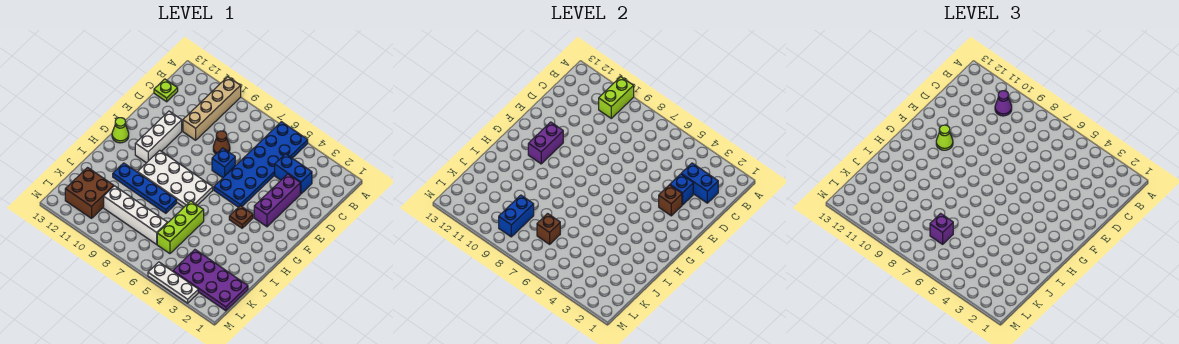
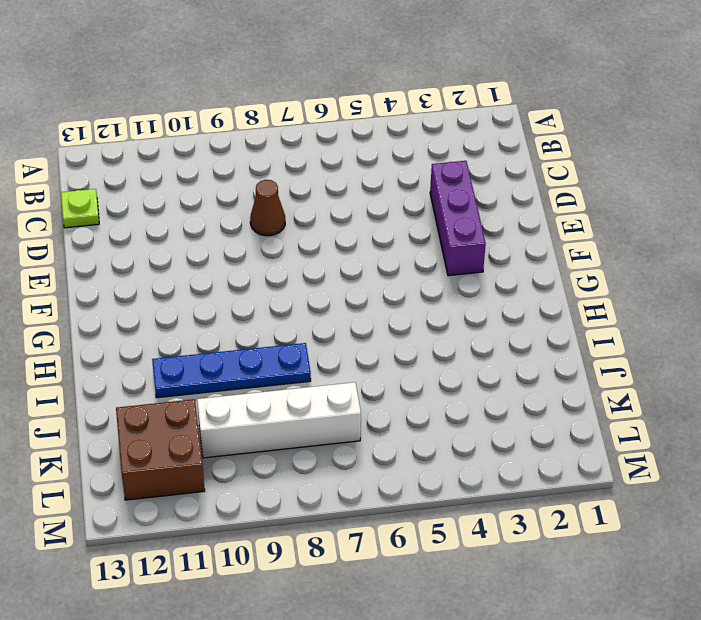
none -> blue 2x6 plate [214,122,308,207]
none -> tan 1x4 brick [183,77,241,140]
none -> blue 1x2 brick [275,154,312,194]

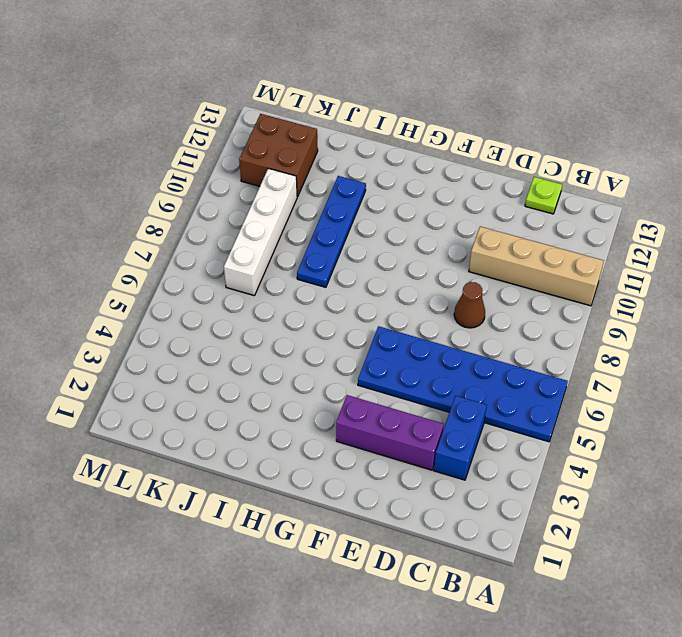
none -> blue 1x1 brick [212,148,235,178]
none -> white 1x3 brick [135,111,182,163]
none -> brown 1x1 plate [229,206,253,228]

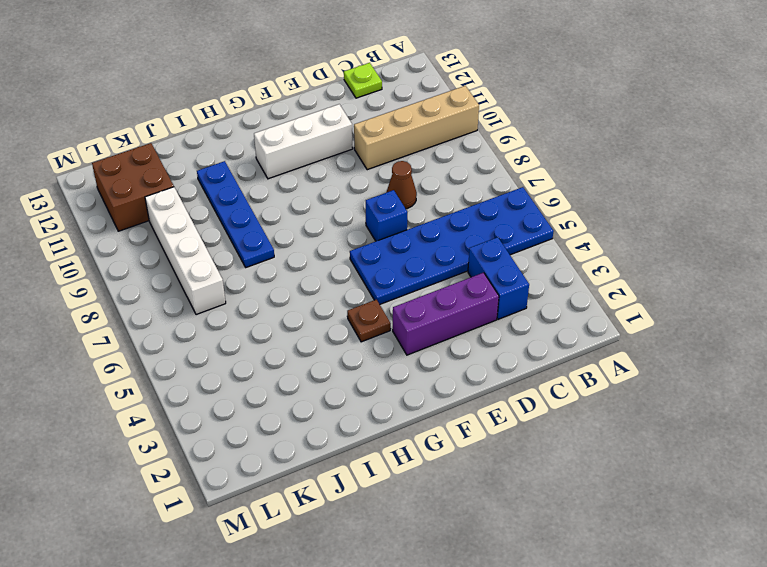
none -> white 2x4 plate [138,150,213,207]
none -> lime 1x1 cone [112,118,129,143]
none -> lime 1x3 brick [157,201,204,254]

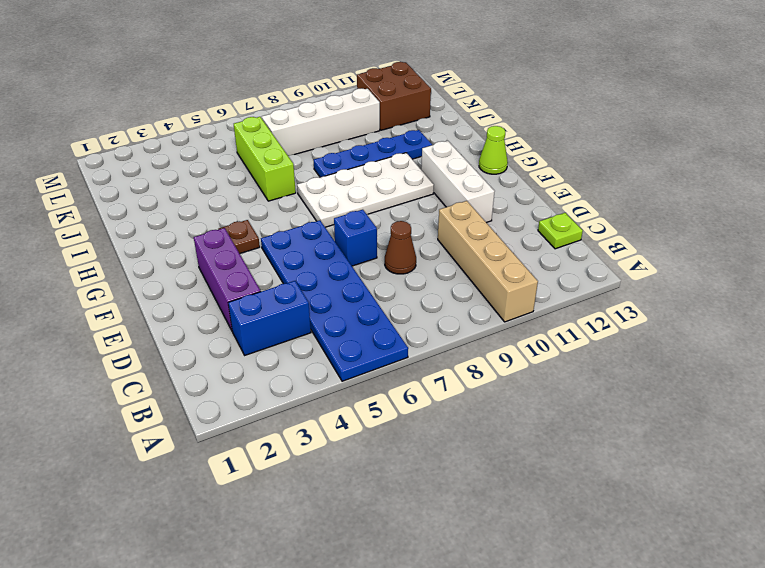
none -> purple 2x4 plate [173,250,248,311]
none -> white 1x3 plate [148,262,198,303]
none -> lime 1x2 brick [599,77,634,118]

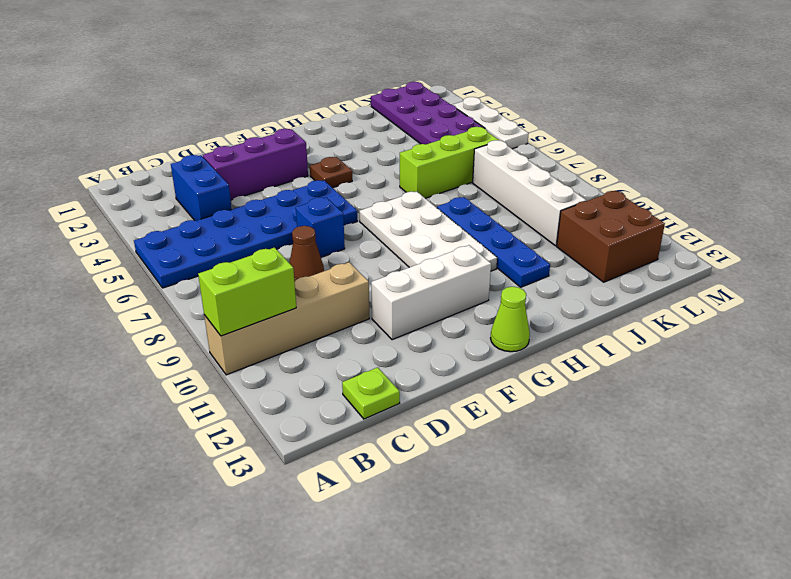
none -> blue 1x2 brick [681,163,718,203]
none -> blue 1x1 brick [670,174,693,205]
none -> brown 1x1 brick [659,185,682,216]

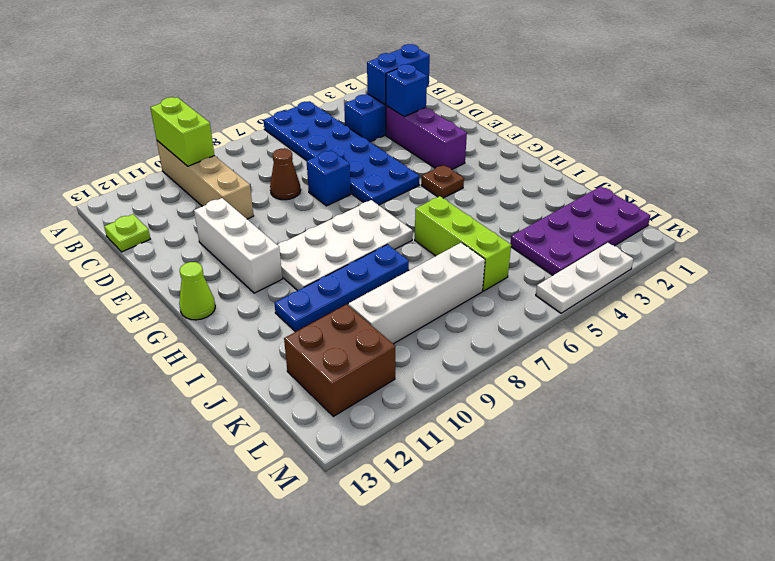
none -> brown 1x1 brick [659,185,682,216]
none -> purple 1x2 brick [528,122,563,164]
none -> brown 1x1 brick [537,214,560,244]

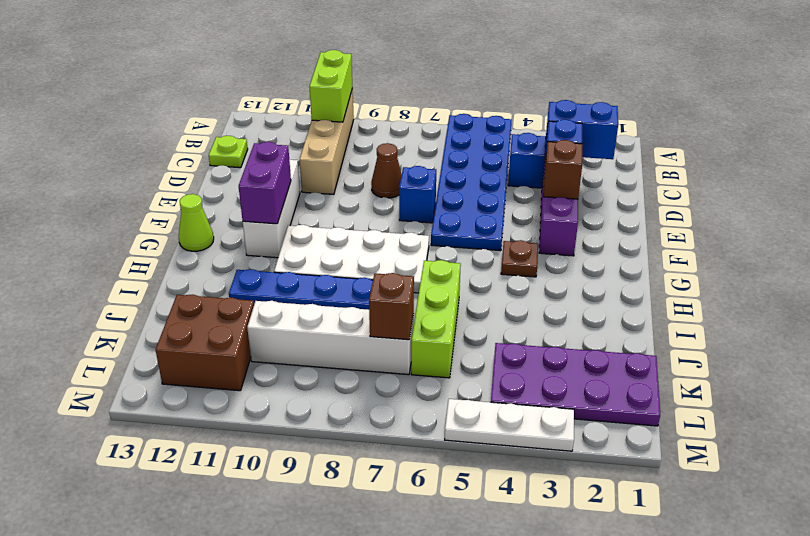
none -> blue 1x2 brick [499,195,534,237]
none -> purple 1x1 cone [995,91,1012,116]
none -> lime 1x1 cone [936,125,953,150]

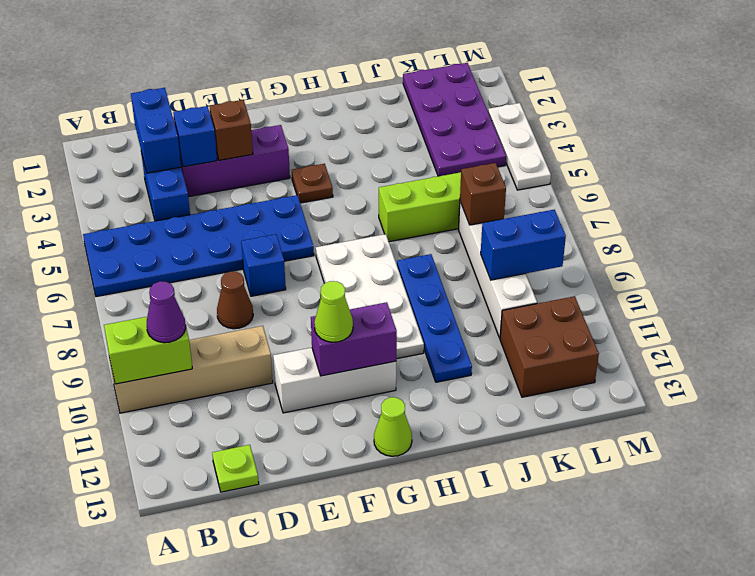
none -> purple 1x1 brick [930,214,953,244]

